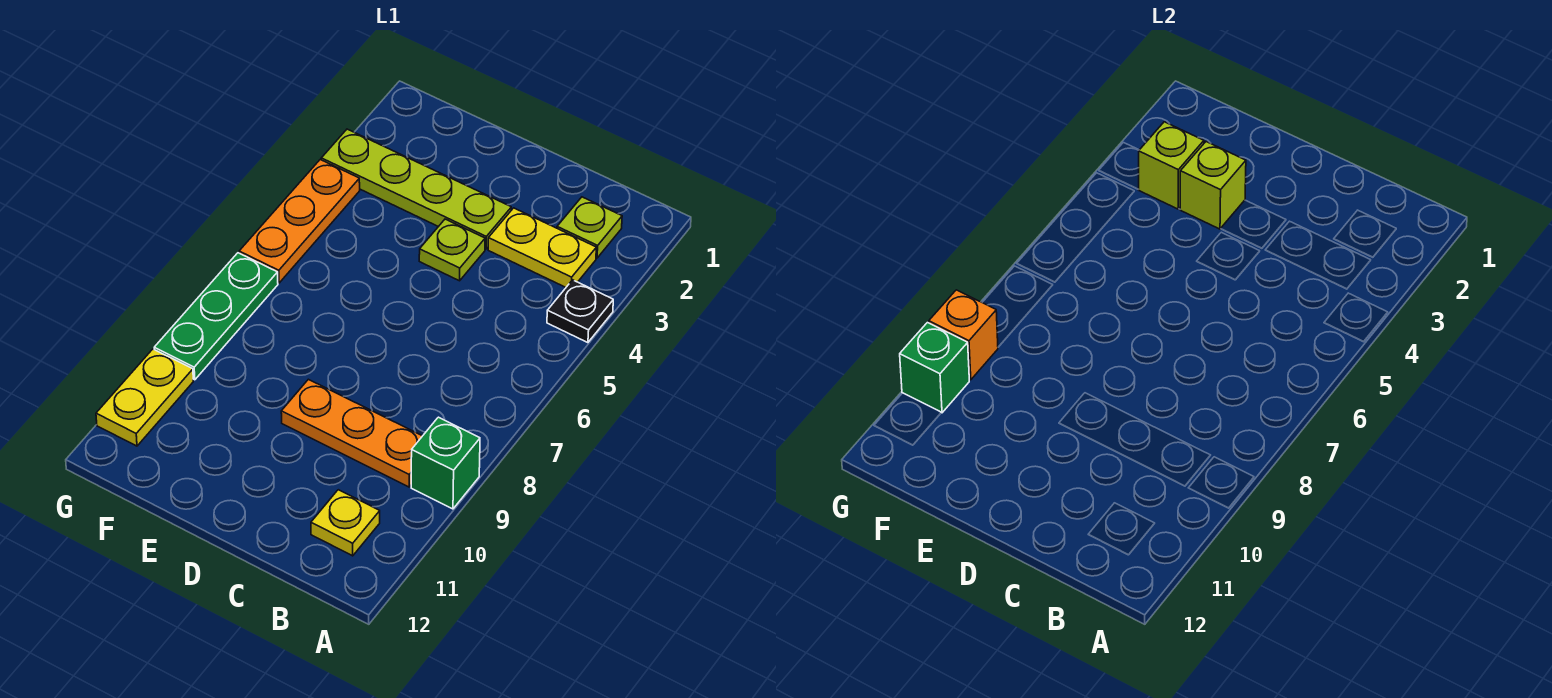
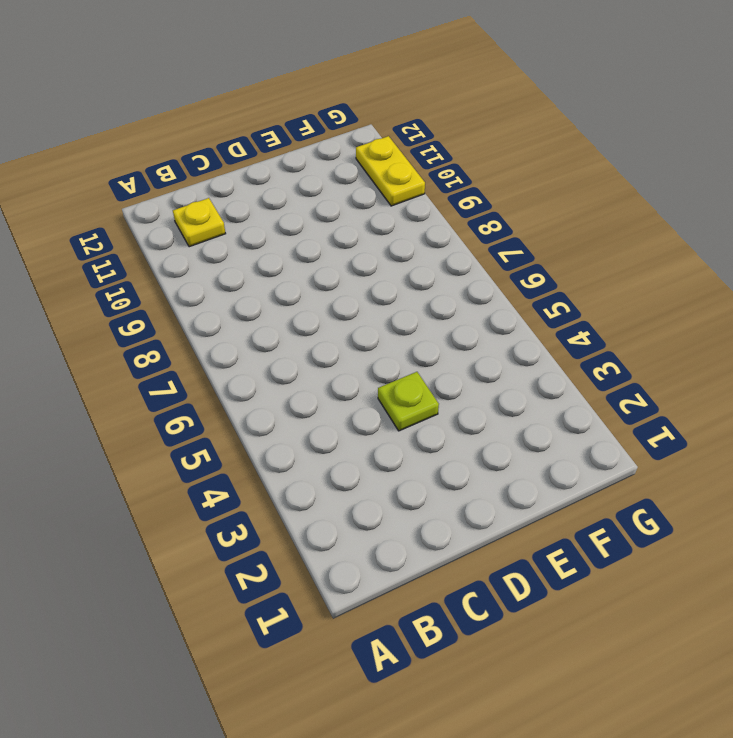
none -> black 1x1 plate [547,280,613,343]
none -> green 1x1 brick [411,417,480,509]
none -> lime 1x1 plate [557,197,622,258]

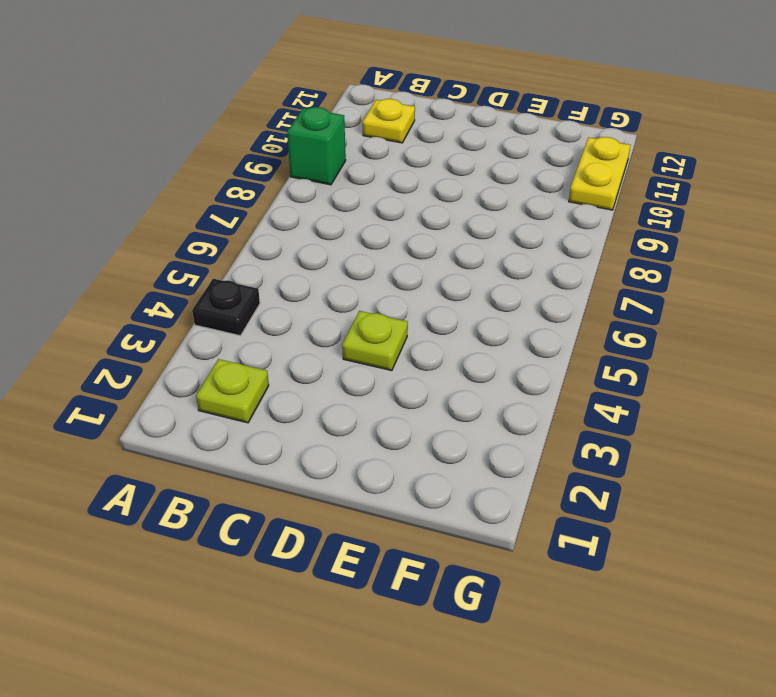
none -> yellow 1x2 plate [488,208,596,287]
none -> orange 1x3 plate [281,379,422,487]
none -> lime 1x4 plate [321,129,511,249]

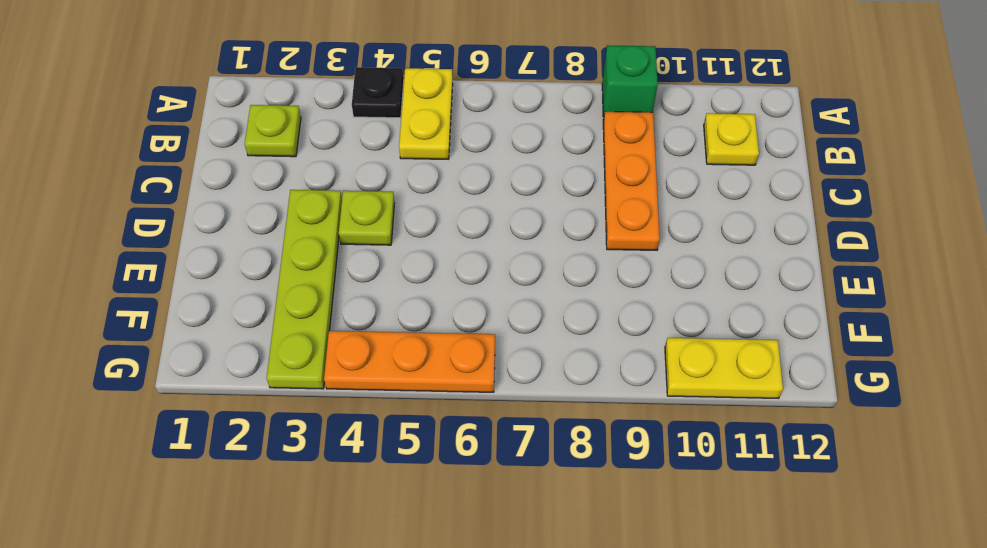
yellow 1x2 plate [399,68,453,159] -> yellow 1x2 plate moved to [488,208,596,287]
none -> green 1x3 plate [154,253,278,380]
none -> lime 1x1 brick [1180,142,1246,229]
none -> lime 1x1 brick [1138,122,1204,209]

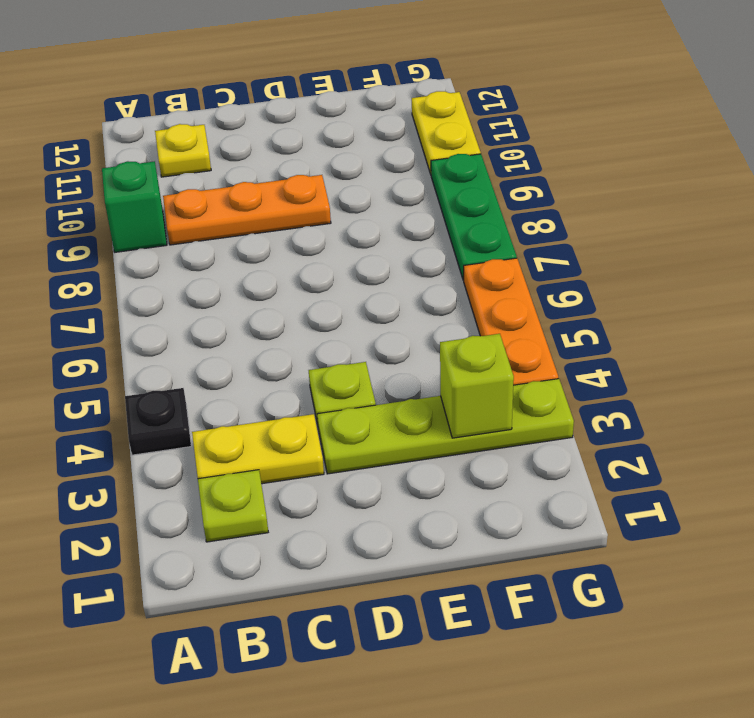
none -> lime 1x1 brick [1180,142,1246,229]
none -> orange 1x1 brick [929,290,998,380]
none -> green 1x1 brick [900,323,969,413]

